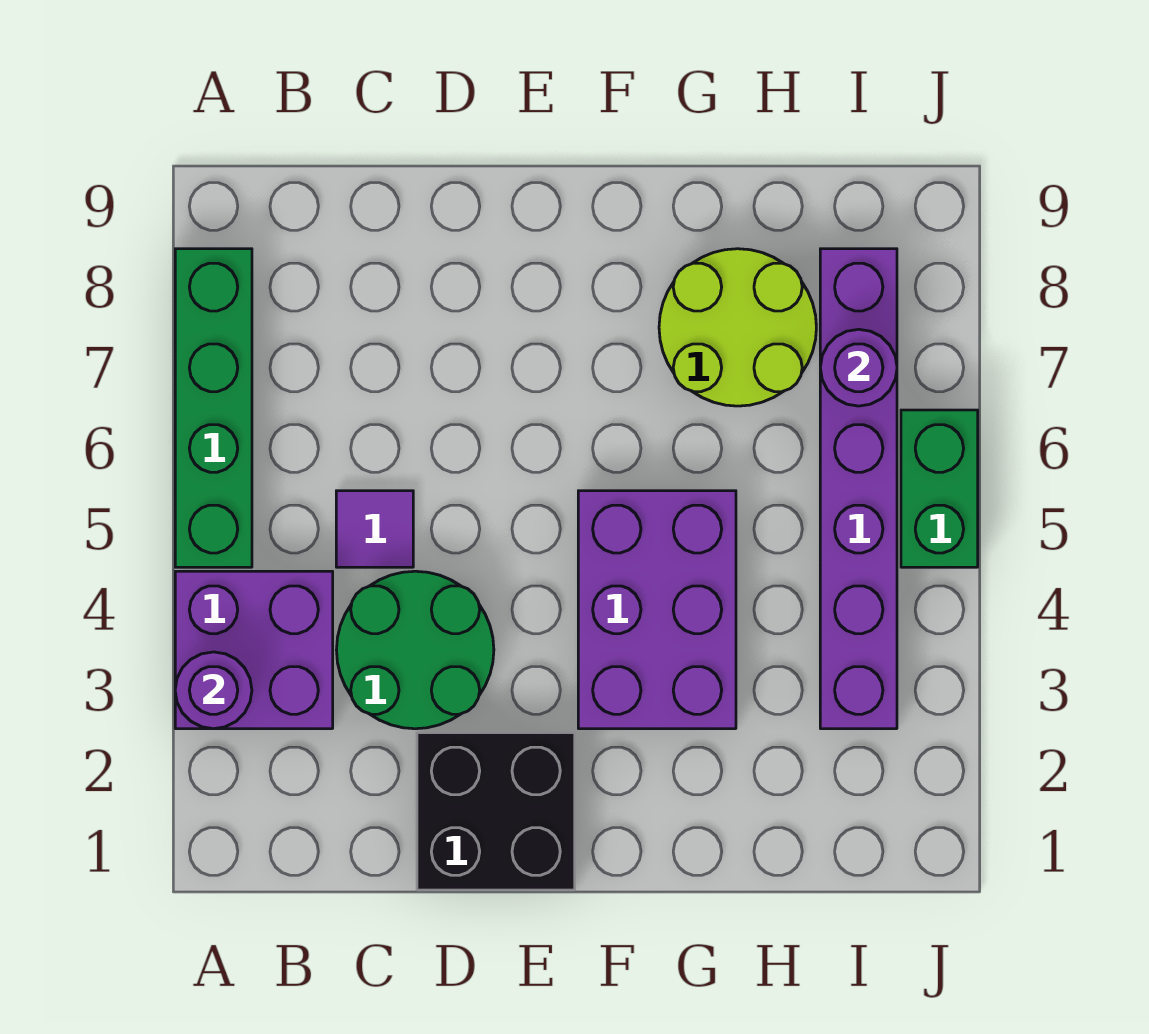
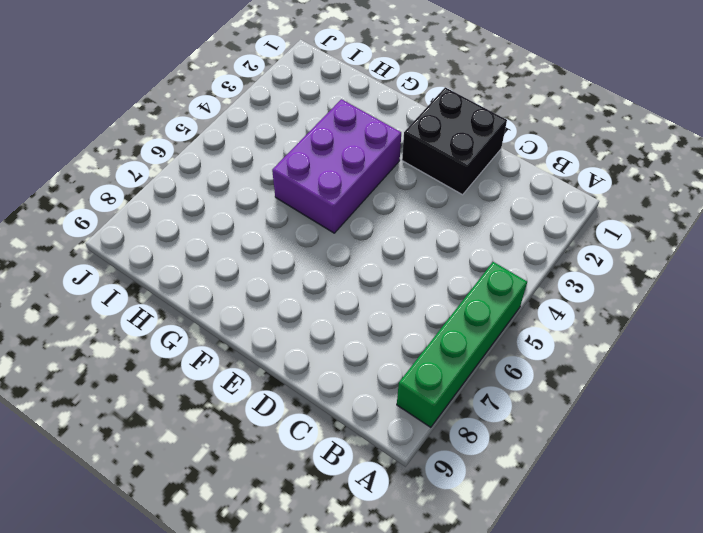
none -> purple 2x2 brick [175,571,333,729]
none -> green 2x2 round brick [337,571,494,729]

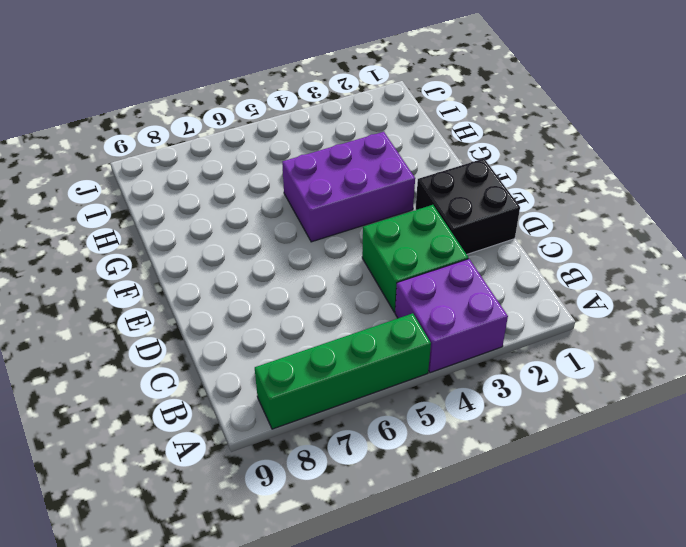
green 2x2 brick [362,205,468,312] -> green 2x2 round brick [337,571,494,729]
none -> purple 1x1 tile [336,491,413,567]
none -> lime 2x2 round brick [659,249,816,406]

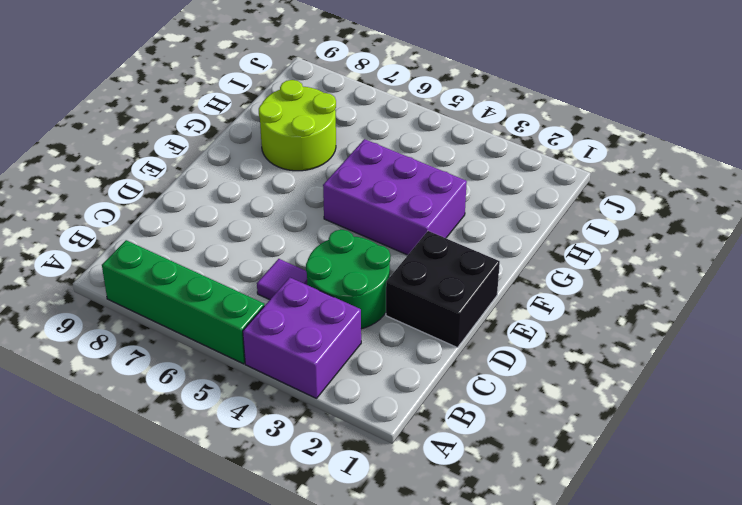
none -> purple 1x6 brick [820,249,897,729]
none -> green 1x2 brick [901,410,978,567]

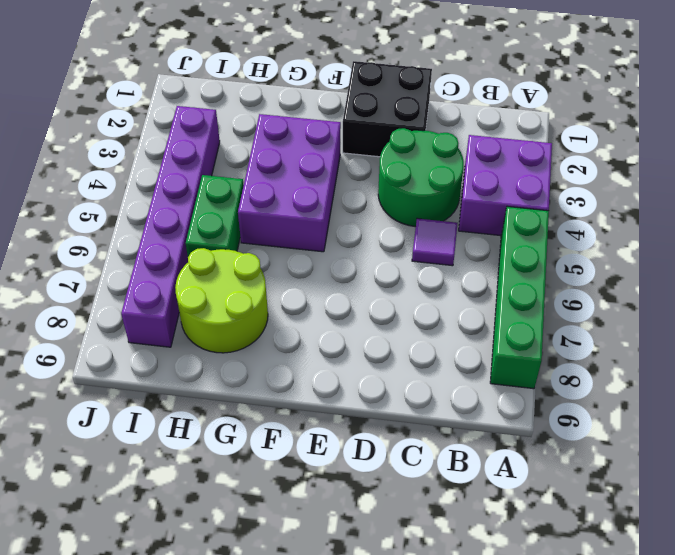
green 1x2 brick [186,175,244,257] -> green 1x2 brick moved to [901,410,978,567]
none -> purple 1x1 round brick [175,652,252,729]
none -> purple 1x1 round brick [820,329,897,406]

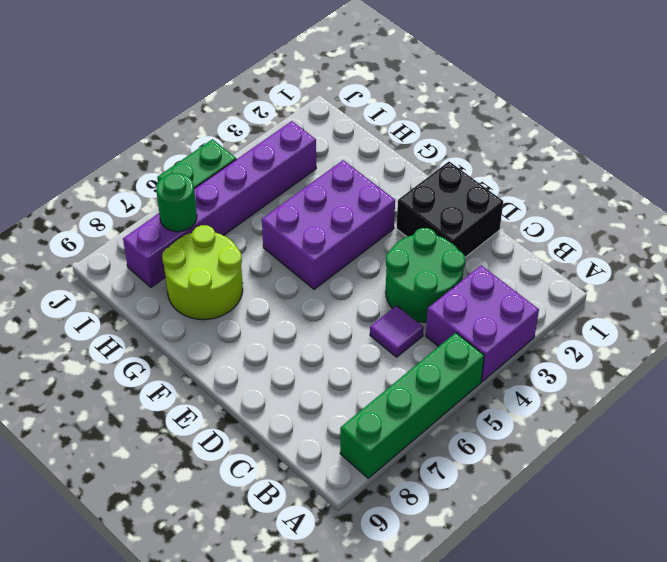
green 1x1 round brick [156,173,197,232] -> purple 1x1 round brick [820,329,897,406]
none -> purple 1x1 round brick [175,652,252,729]

